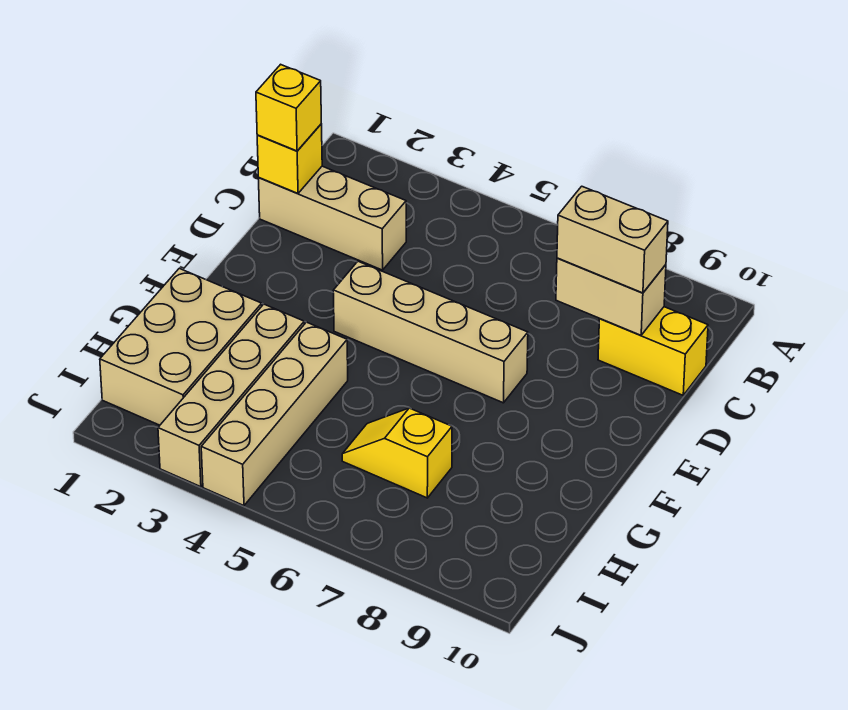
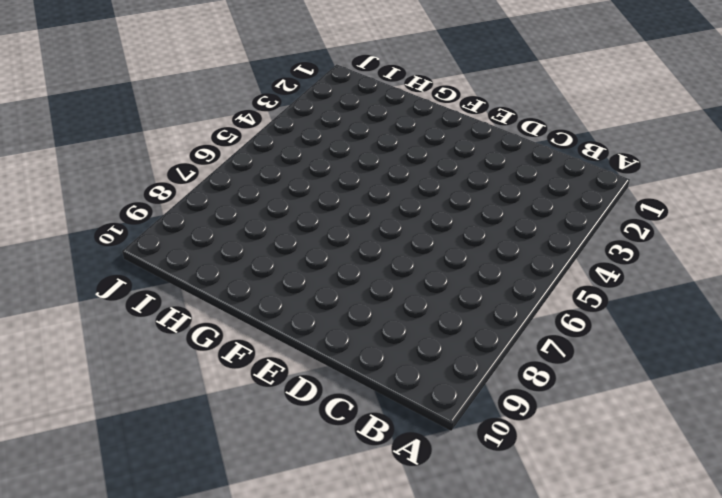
none -> tan 1x3 brick [258,166,406,270]
none -> yellow 1x2 brick [598,307,708,395]

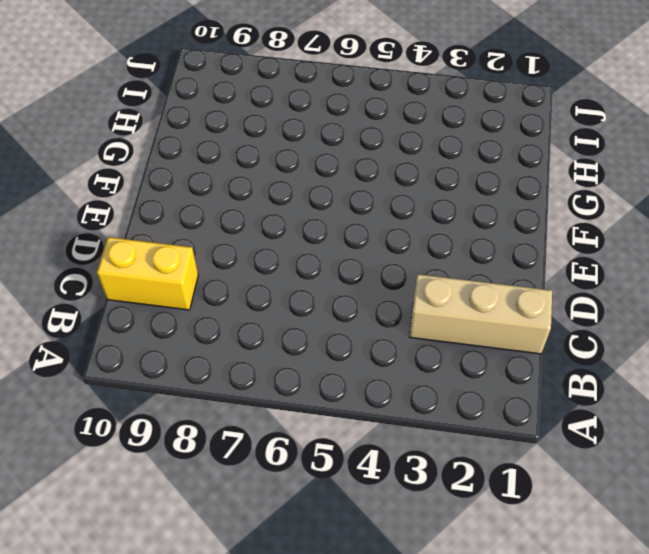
none -> tan 1x4 brick [333,261,528,403]
none -> tan 2x3 brick [100,268,262,425]

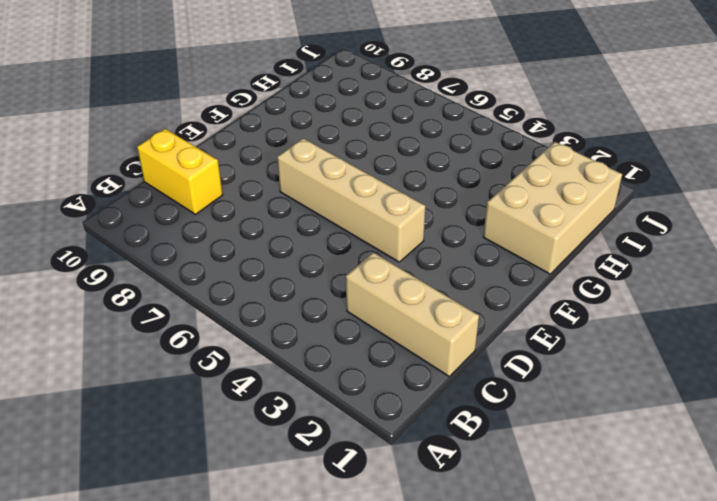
none -> tan 1x4 brick [158,304,304,487]
none -> tan 1x4 brick [201,322,348,506]

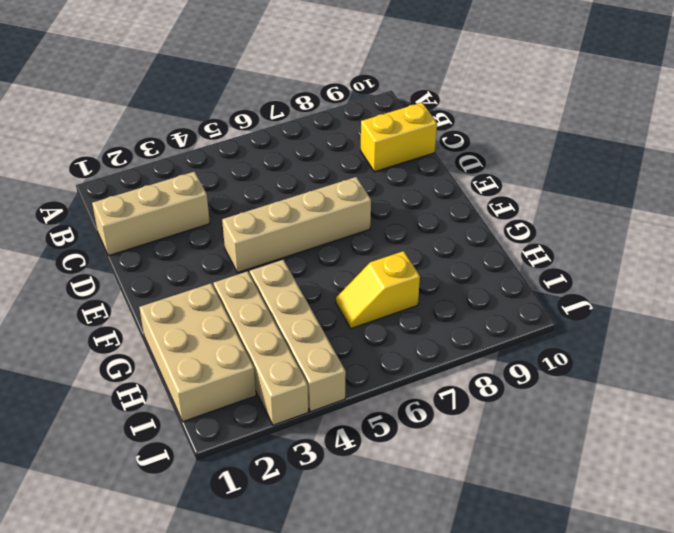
none -> yellow 1x1 brick [257,124,322,194]
none -> tan 1x2 brick [556,258,666,335]

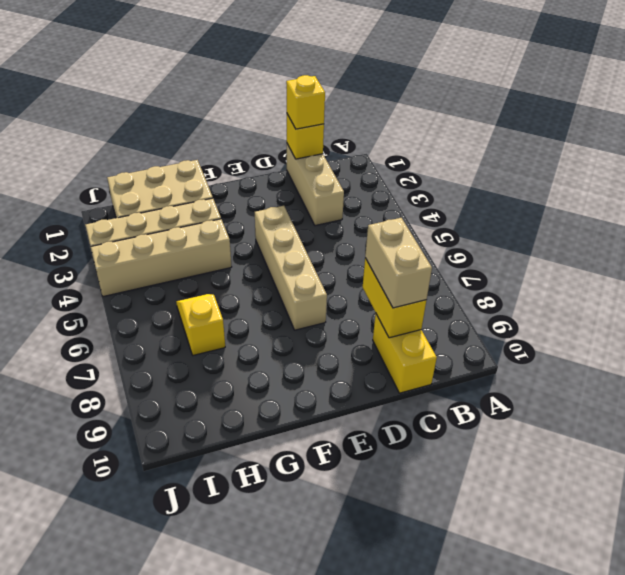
yellow 1x2 brick [363,258,426,338] -> tan 1x2 brick [556,258,666,335]

